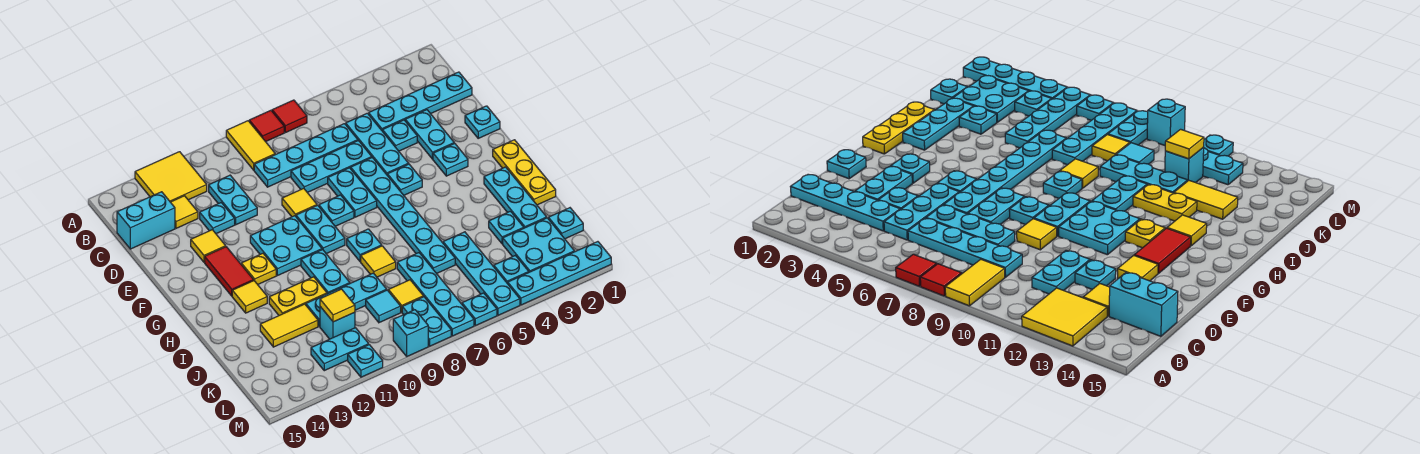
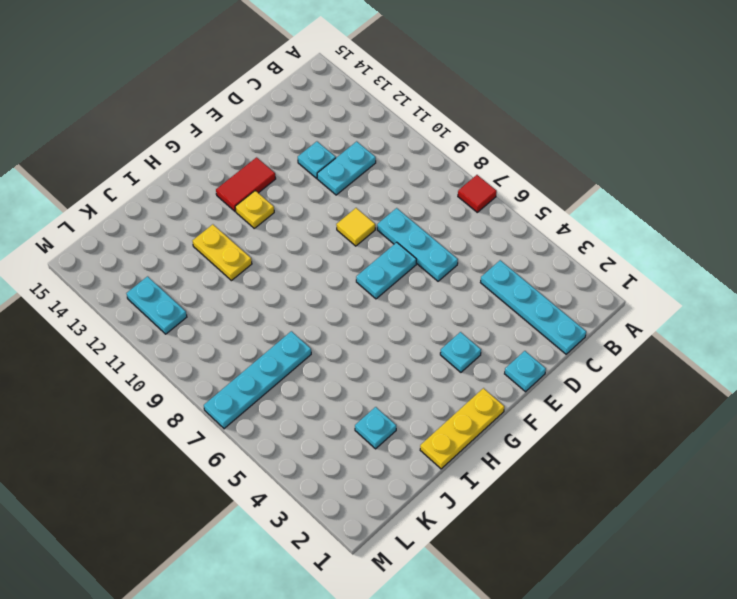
none -> red 1x1 tile [249,110,284,142]
none -> yellow 1x2 tile [226,121,275,170]
none -> yellow 2x2 tile [135,152,207,202]
none -> cyan 1x3 plate [346,113,409,174]

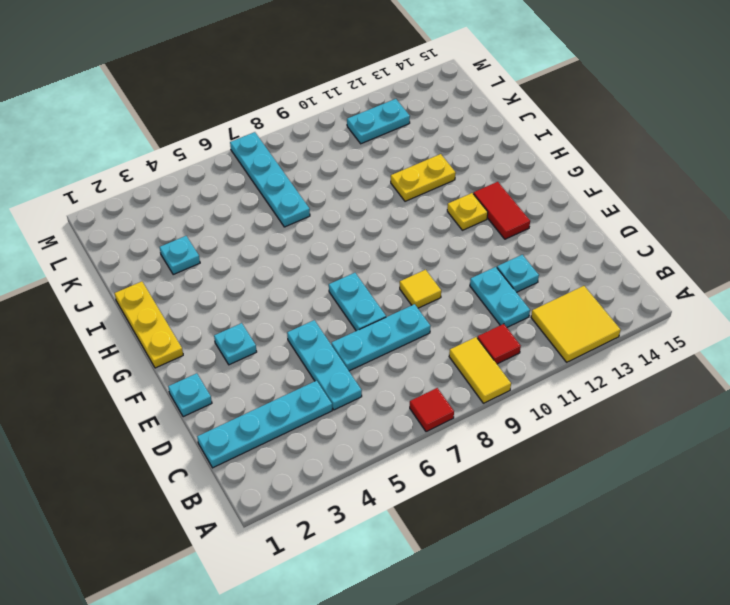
red 1x1 tile [477,324,521,364] -> red 1x1 tile moved to [249,110,284,142]
none -> cyan 1x4 plate [254,124,358,187]
none -> yellow 1x1 tile [171,196,198,228]
none -> cyan 1x2 brick [117,192,175,249]
none -> cyan 1x2 plate [405,110,454,159]

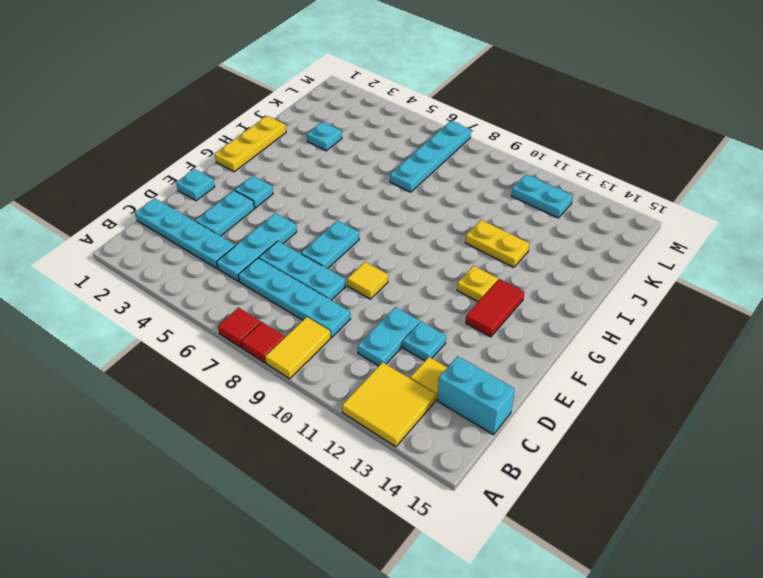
none -> cyan 1x1 plate [382,120,417,151]
none -> cyan 1x6 plate [351,158,455,274]
none -> yellow 1x1 tile [191,230,226,262]
none -> cyan 1x1 plate [387,164,422,195]

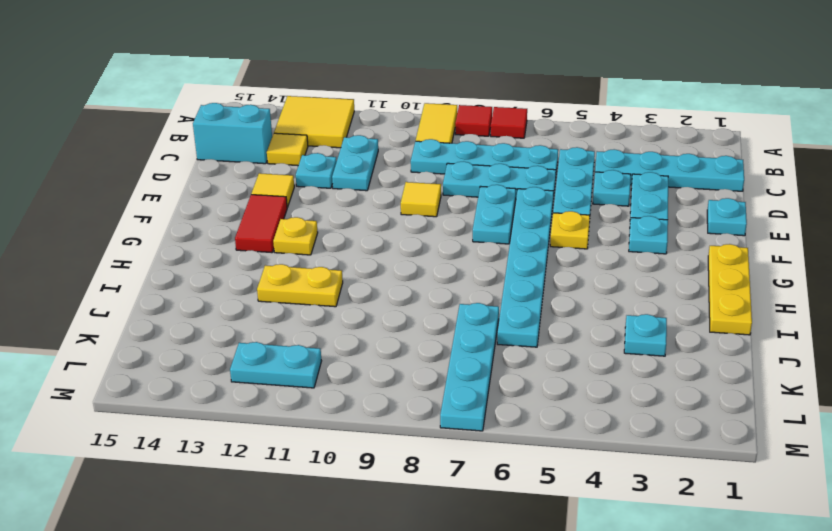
yellow 1x1 plate [550,211,590,249] -> cyan 1x1 plate [387,164,422,195]
none -> cyan 1x1 plate [319,195,354,226]
none -> cyan 1x2 plate [296,205,345,254]
none -> cyan 2x2 plate [250,216,322,276]
none -> cyan 1x3 plate [484,167,547,228]

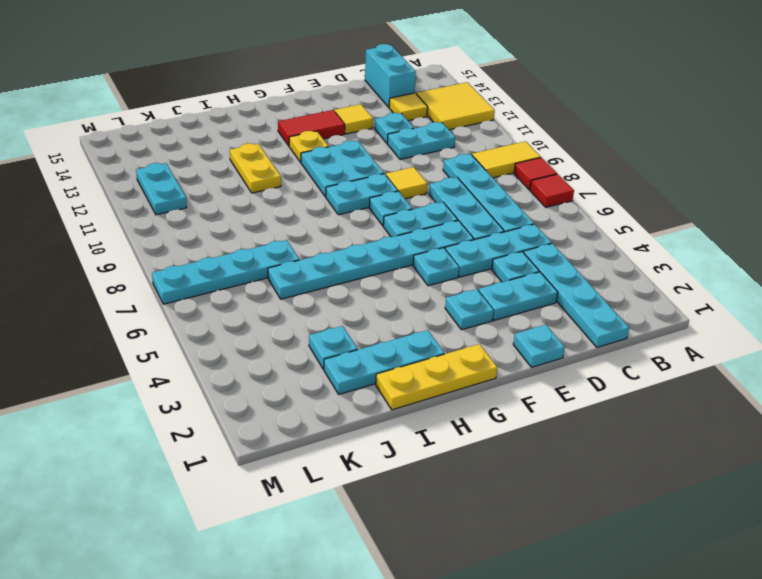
none -> cyan 1x1 plate [347,229,382,262]
none -> cyan 1x2 plate [301,250,350,294]
none -> yellow 1x1 tile [232,281,267,313]
none -> yellow 1x1 tile [361,246,396,277]

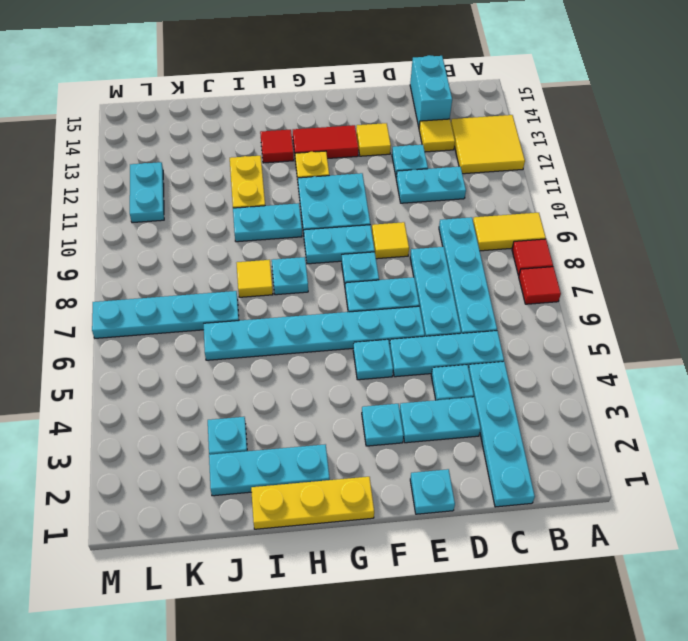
red 1x1 tile [260,130,294,163] -> yellow 1x1 tile [232,281,267,313]
none -> cyan 1x4 plate [443,232,520,315]
none -> cyan 1x3 plate [306,273,387,326]
none -> yellow 1x2 tile [260,304,318,347]
none -> cyan 1x1 plate [548,208,583,239]

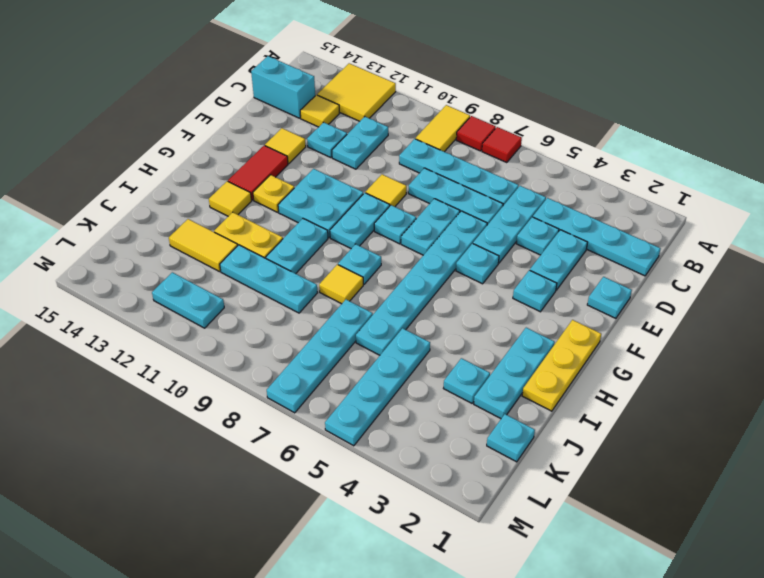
none -> cyan 2x2 plate [503,218,575,272]
none -> yellow 1x1 tile [388,280,423,312]
none -> cyan 1x1 tile [366,290,401,323]
none -> cyan 1x1 brick [320,307,355,339]

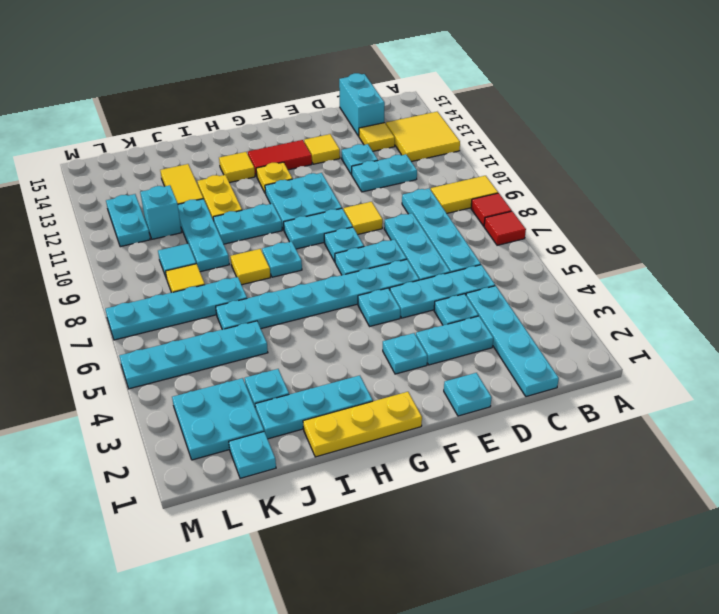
none -> cyan 1x1 plate [494,256,529,284]
none -> cyan 1x2 plate [402,297,451,346]
none -> cyan 1x4 plate [508,242,611,305]
none -> cyan 1x1 plate [462,293,497,326]

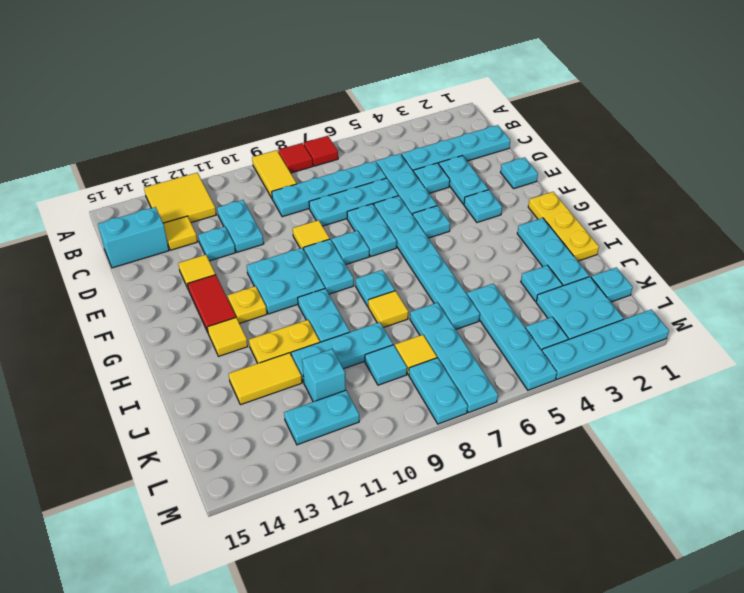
none -> cyan 1x1 plate [462,293,497,326]
none -> cyan 1x1 brick [393,310,428,356]
none -> cyan 1x1 plate [348,345,383,377]
none -> yellow 1x1 tile [320,289,355,322]

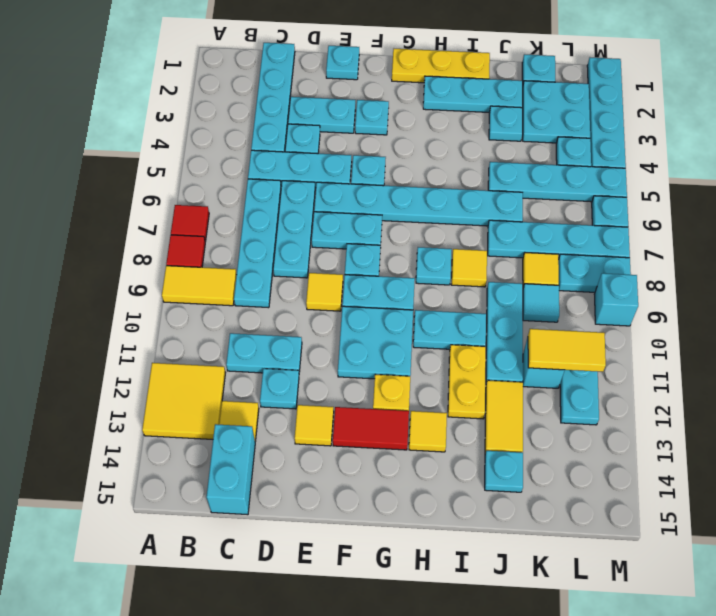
cyan 1x1 plate [485,451,523,492] -> cyan 1x1 plate moved to [348,345,383,377]
yellow 1x2 tile [528,329,606,372] -> yellow 1x1 tile [320,289,355,322]

